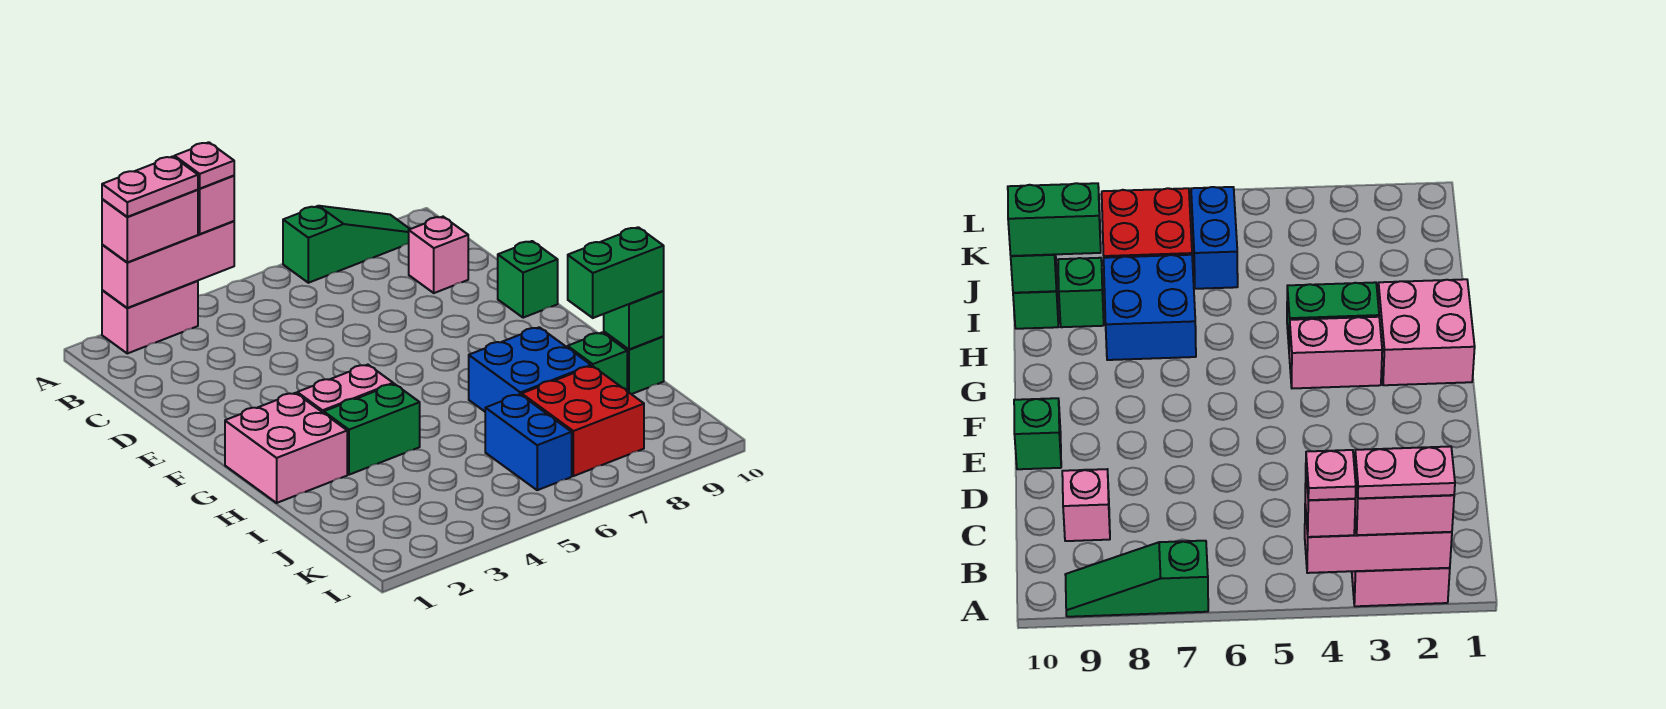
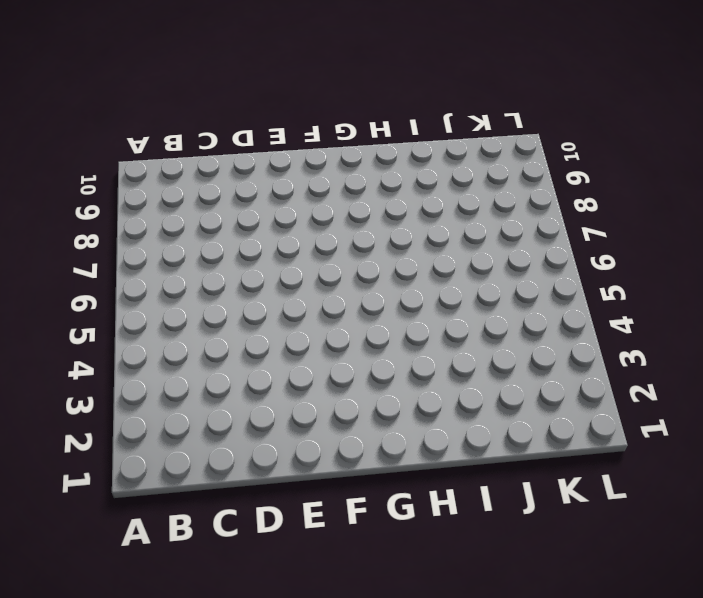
none -> pink 1x2 brick [102,281,198,353]
none -> green 1x3 slope [283,206,409,283]
none -> pink 1x1 brick [409,217,468,293]

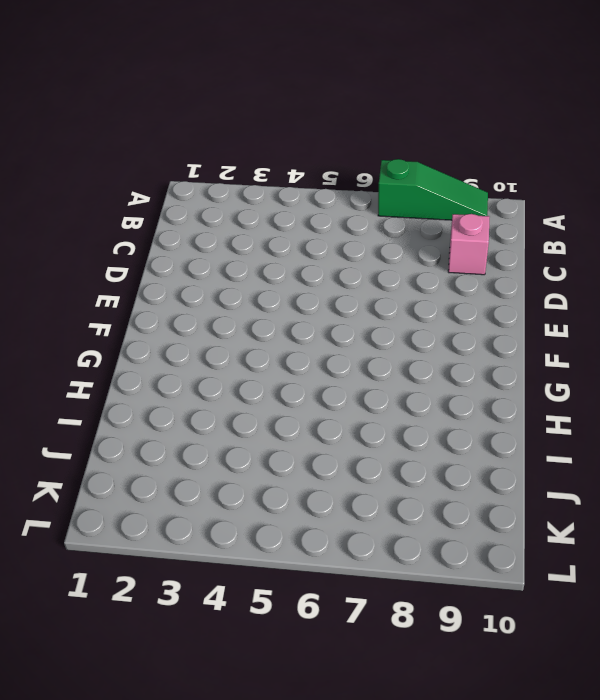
none -> pink 1x2 brick [102,281,198,353]
none -> green 1x1 brick [498,241,558,318]
none -> pink 2x2 brick [225,393,347,503]

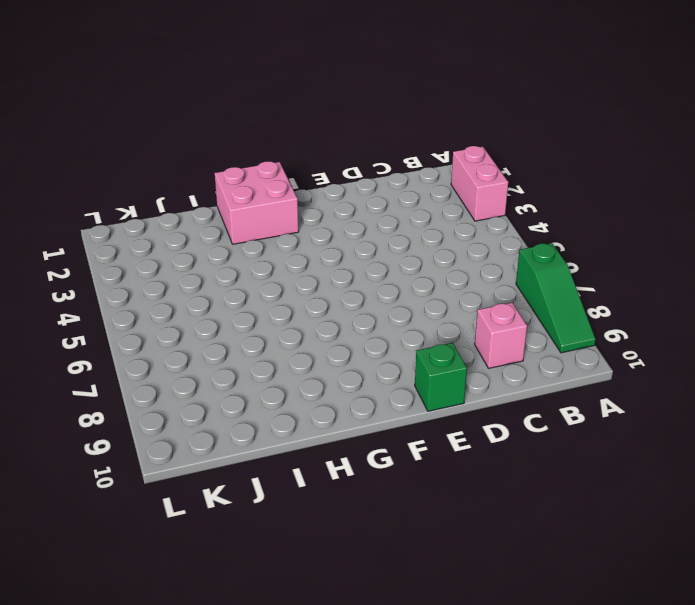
none -> pink 1x2 brick [297,365,393,413]
none -> green 1x2 brick [324,384,420,475]
none -> blue 2x2 brick [469,327,591,411]

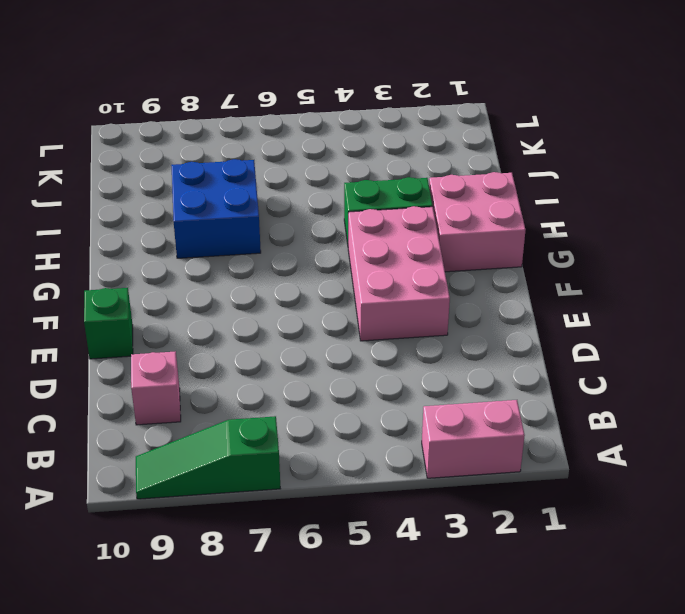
pink 2x3 brick [348,206,450,341] -> pink 1x2 brick [297,365,393,413]
none -> green 1x1 brick [568,333,627,391]
none -> green 1x1 brick [604,332,664,394]
none -> blue 1x2 brick [485,394,572,490]

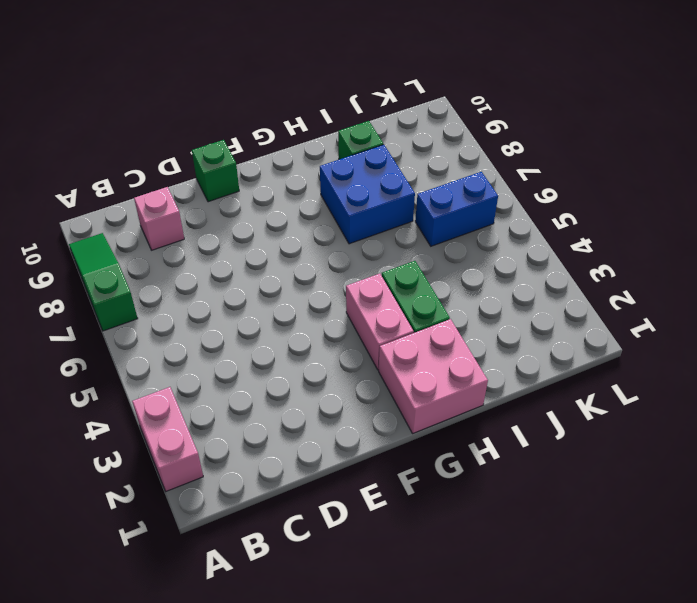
none -> green 1x1 brick [604,332,664,394]
none -> red 2x2 brick [522,366,644,476]
none -> pink 1x3 brick [102,221,234,308]

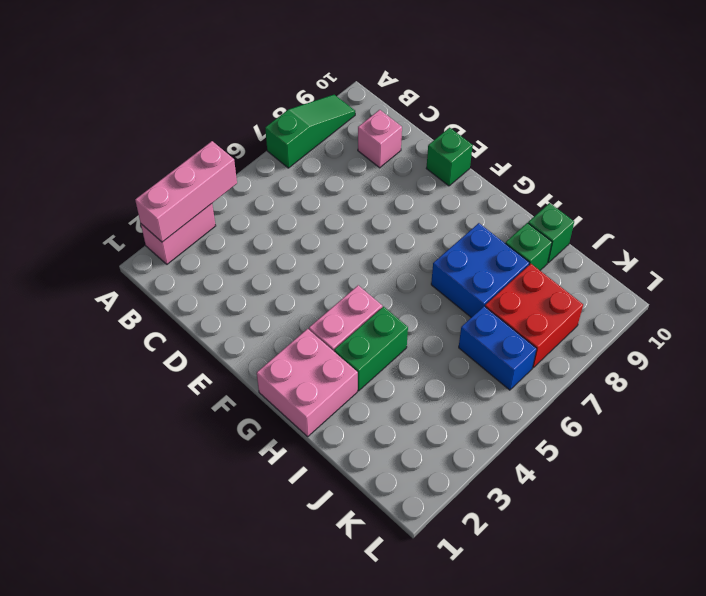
none -> green 1x1 brick [604,291,664,349]
none -> pink 1x2 brick [102,190,198,262]
none -> pink 1x1 brick [198,176,234,234]

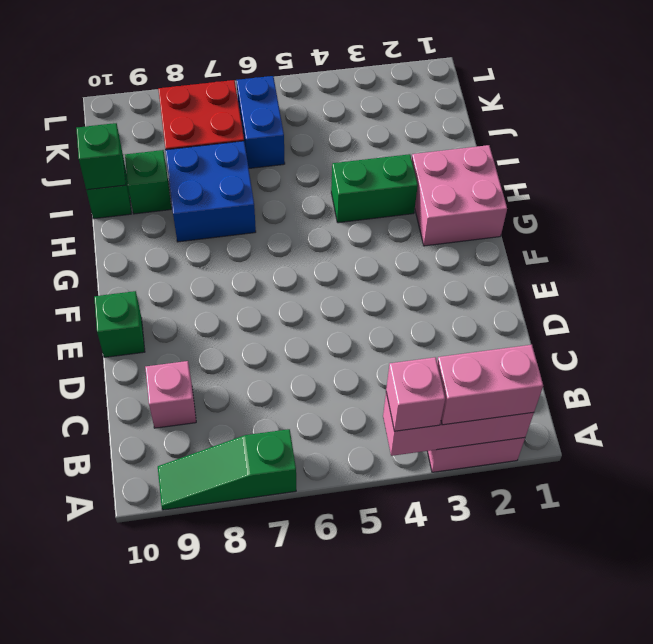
none -> pink 1x2 brick [297,365,393,413]
none -> green 1x2 brick [568,227,664,318]
none -> pink 1x2 plate [102,156,198,217]

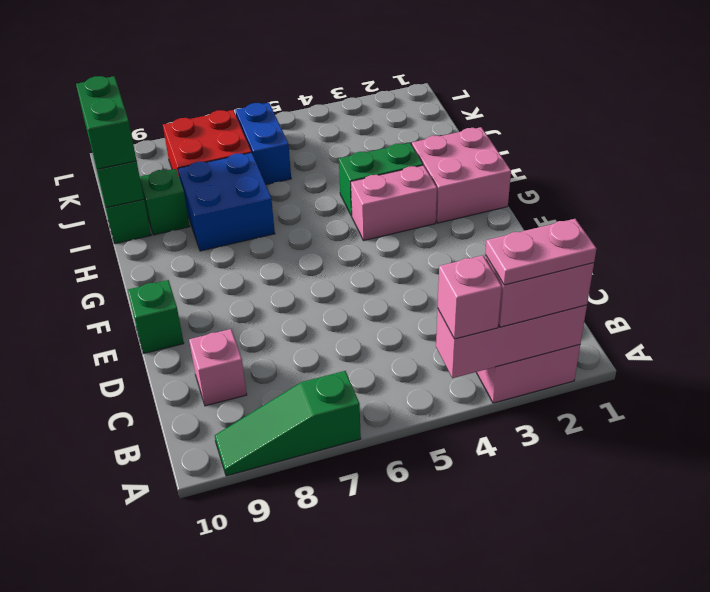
green 1x2 brick [76,76,137,169] -> green 1x2 brick turned to [568,227,664,318]
none -> pink 1x1 plate [174,142,234,189]

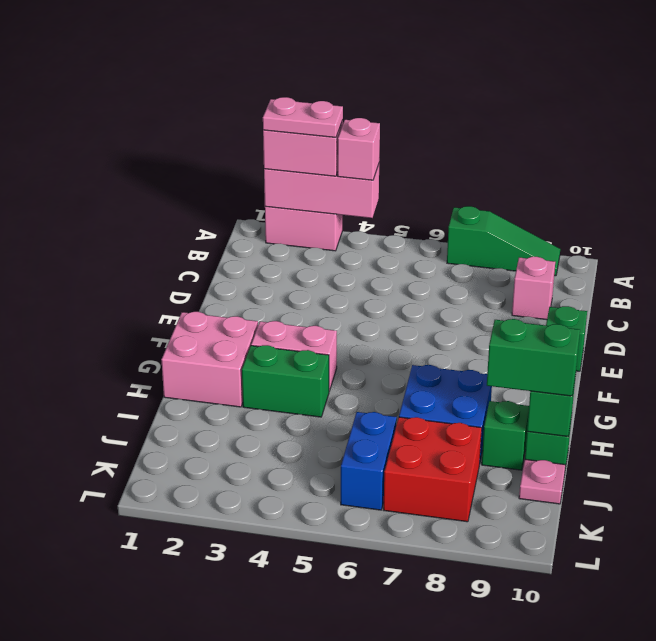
pink 1x1 plate [519,459,565,504] -> pink 1x1 plate moved to [174,142,234,189]

